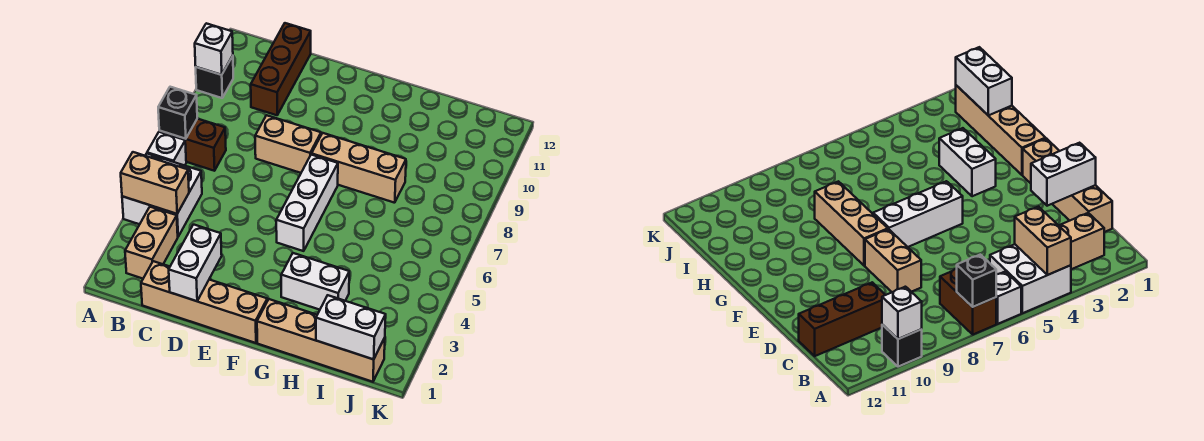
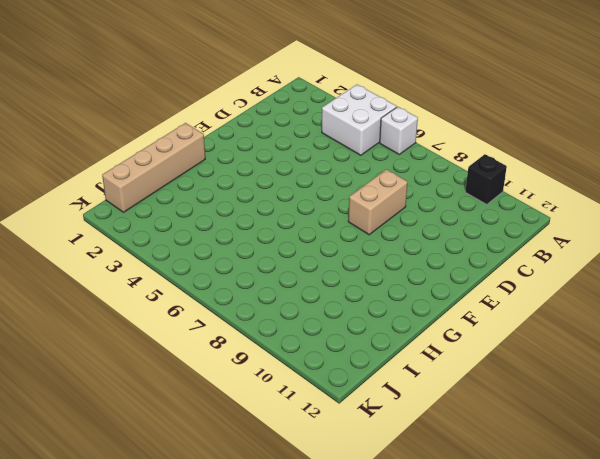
none -> brown 1x2 brick [159,119,226,171]
none -> tan 1x2 brick [125,207,178,279]
none -> tan 1x4 brick [141,261,267,343]

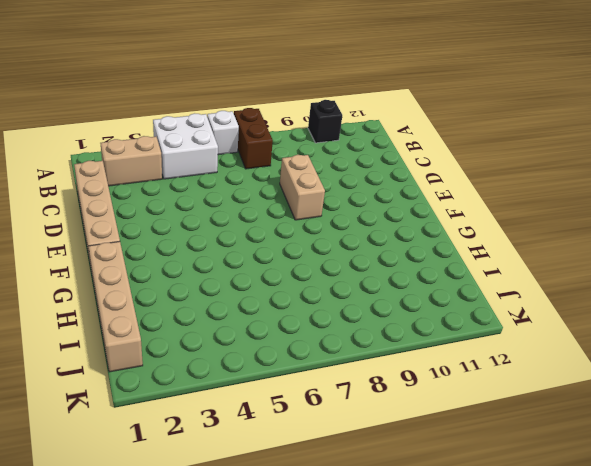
none -> brown 1x3 brick [251,23,311,115]
none -> white 1x3 brick [276,155,338,251]
none -> tan 1x3 brick [312,133,406,203]

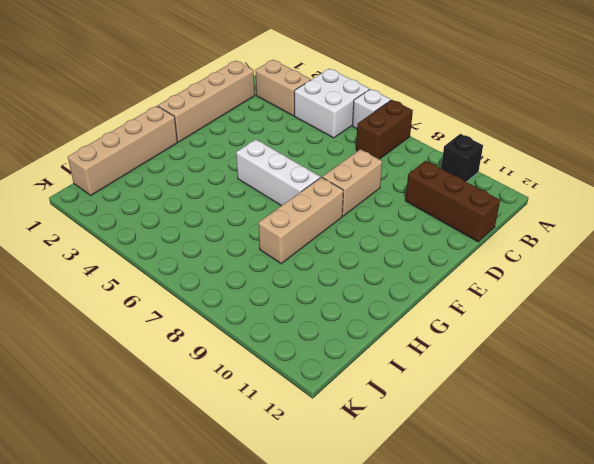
none -> white 1x2 brick [281,253,349,310]
none -> tan 1x2 brick [121,152,189,214]
none -> black 1x1 brick [158,87,197,139]

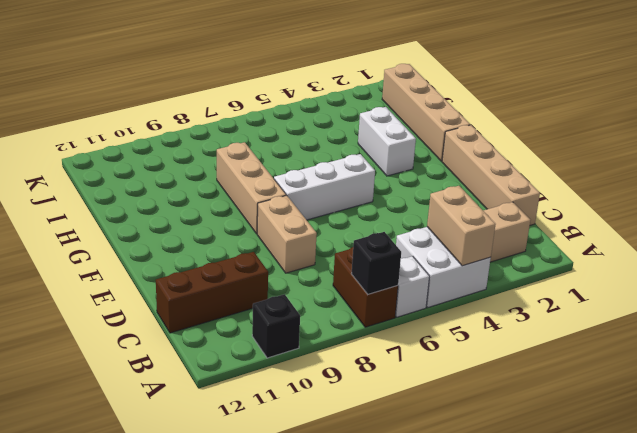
none -> white 1x1 brick [195,23,233,75]
none -> white 1x2 brick [169,225,222,301]
none -> white 1x2 brick [316,295,386,359]

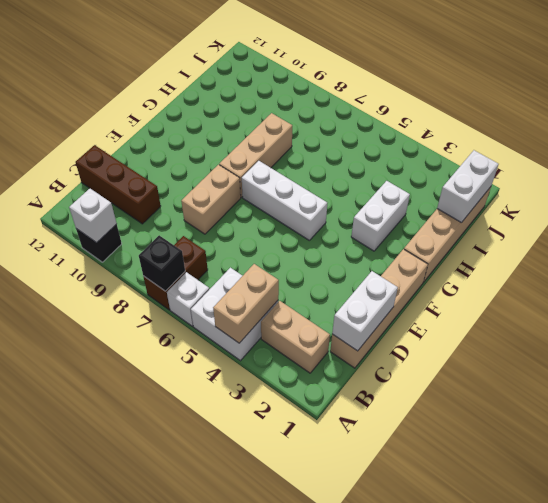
white 1x2 brick [332,271,398,351] -> white 1x2 brick turned to [169,225,222,301]

